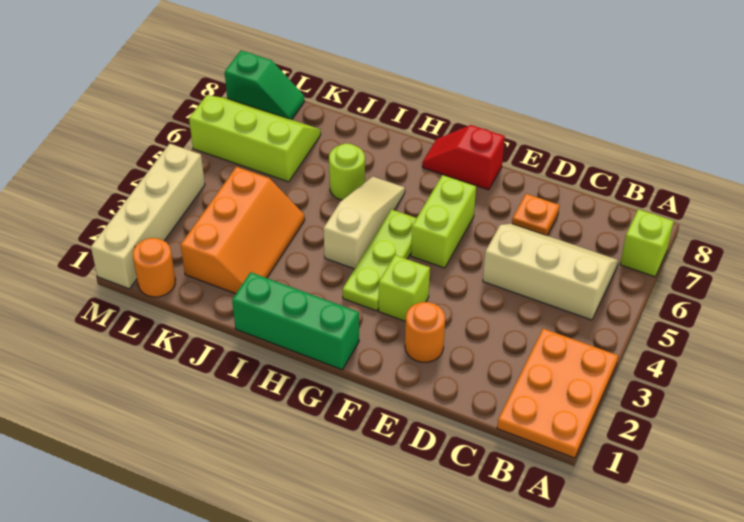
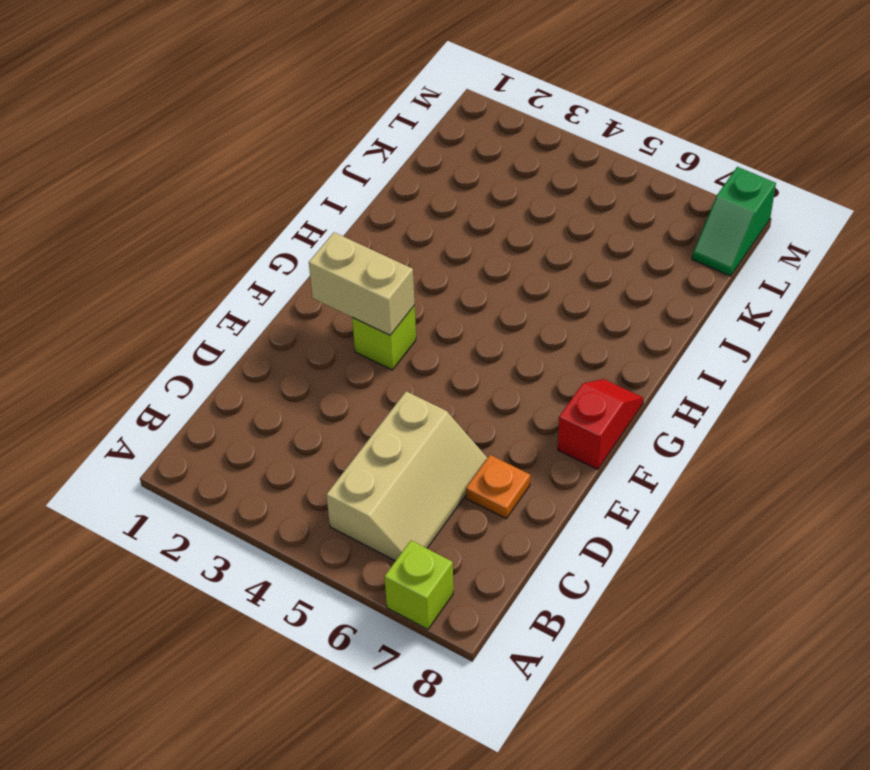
tan 1x2 brick [309,232,414,335] -> none
none -> orange 2x3 plate [497,329,618,458]
none -> orange 1x1 round brick [405,302,445,362]
none -> lime 1x2 brick [411,175,476,268]

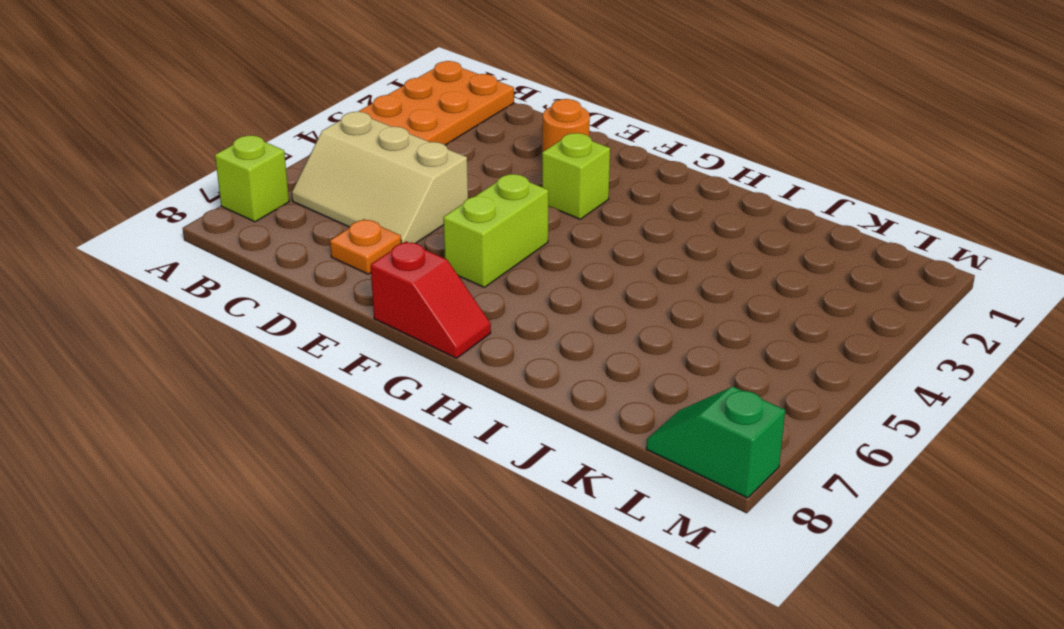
none -> green 1x3 brick [232,272,359,370]
none -> lime 1x3 plate [343,209,416,311]
none -> tan 1x3 slope [323,176,405,269]

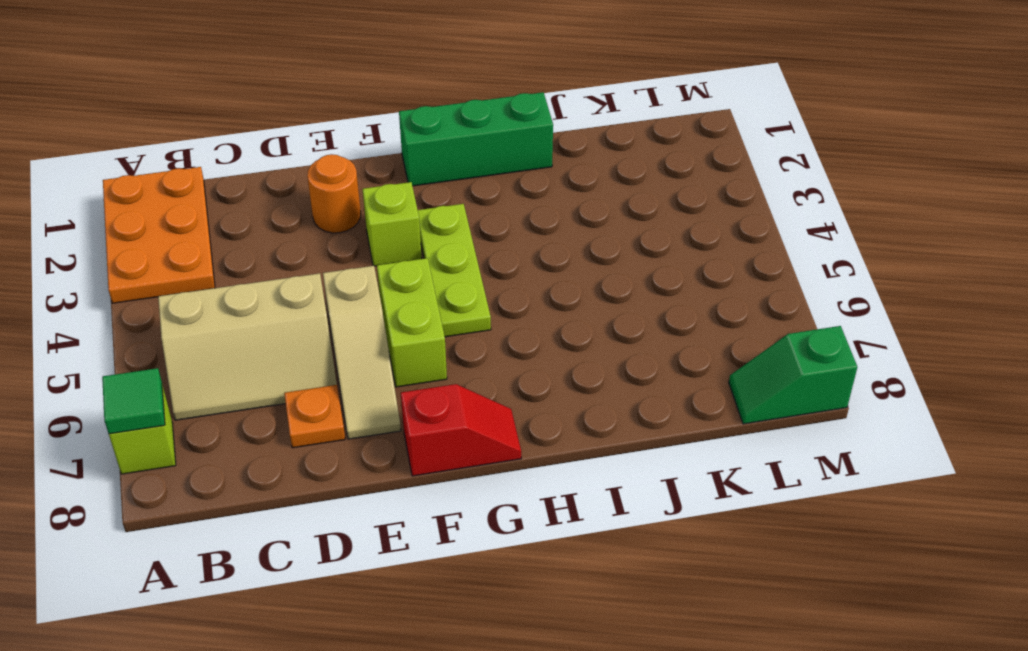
green 1x1 tile [102,368,165,434] -> none
tan 1x3 slope [323,266,401,439] -> tan 1x3 slope moved to [323,176,405,269]
none -> lime 1x1 round brick [329,143,365,200]
none -> orange 2x3 slope [181,167,305,294]
none -> lime 2x3 slope [189,95,321,182]

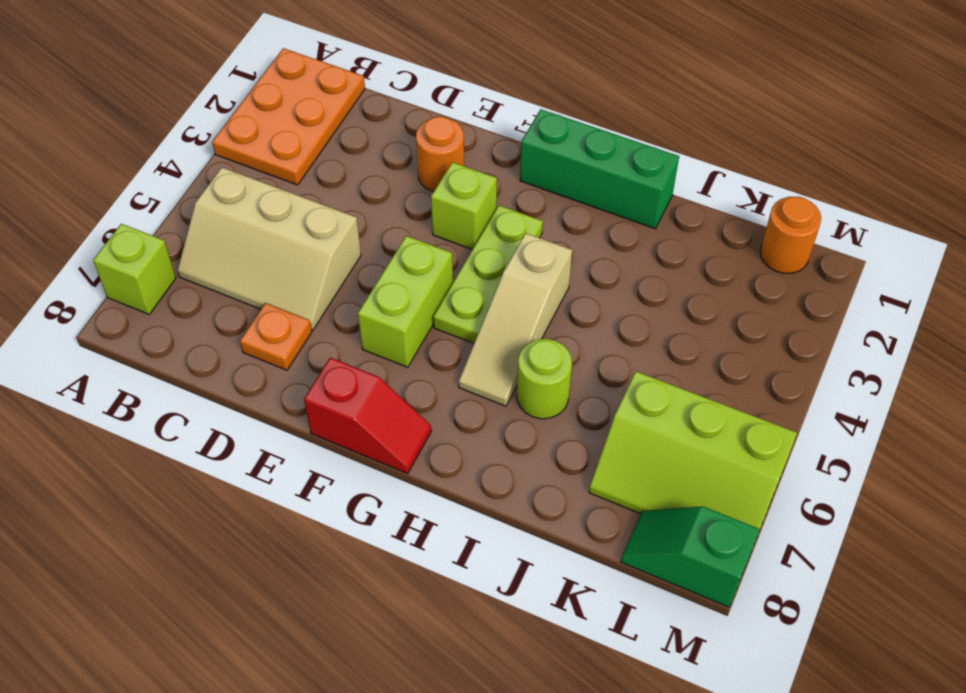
none -> orange 2x3 slope [181,167,305,294]
none -> tan 1x4 brick [91,144,205,289]

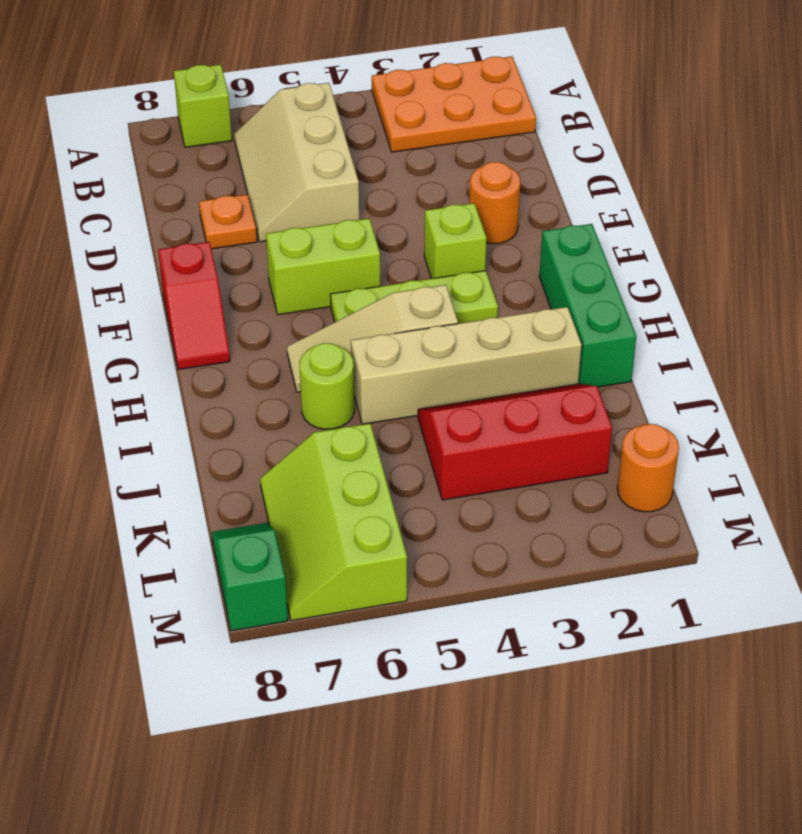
tan 1x4 brick [351,307,582,424] -> tan 1x4 brick moved to [91,144,205,289]
red 2x3 slope [418,384,612,500] -> orange 2x3 slope [181,167,305,294]

